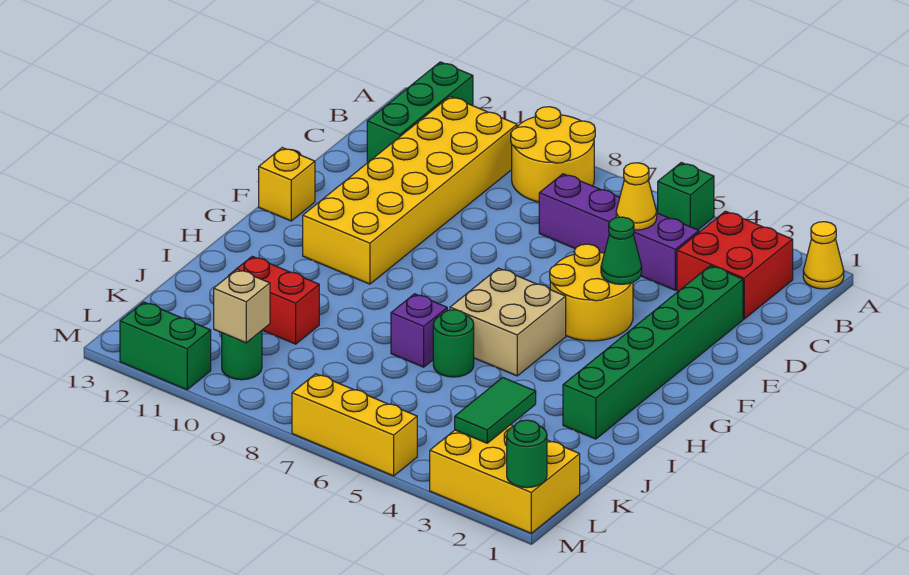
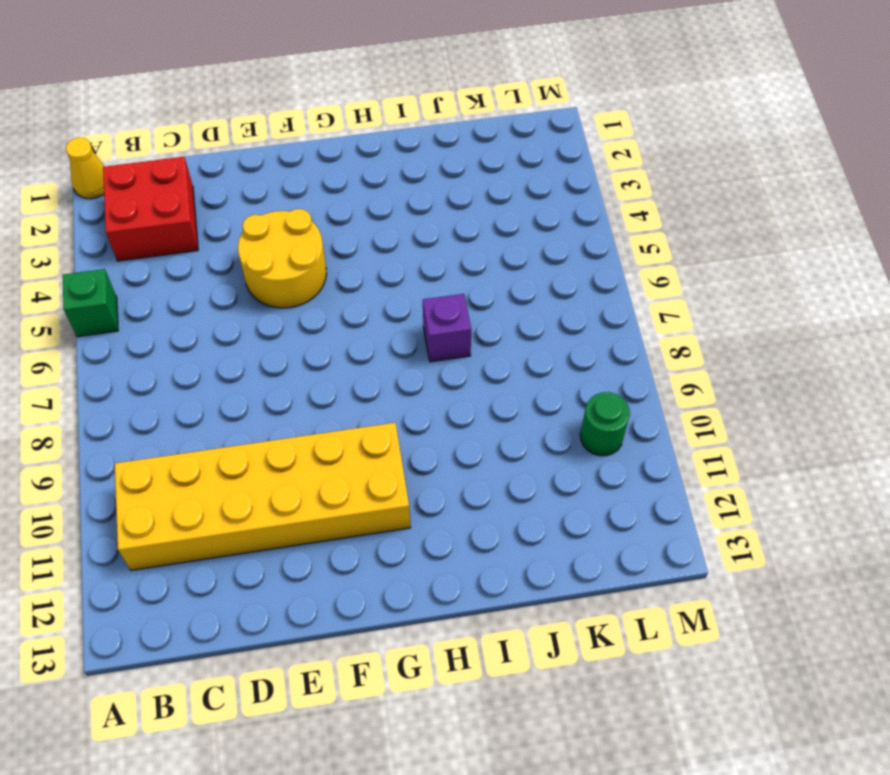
none -> yellow 2x2 round brick [511,107,595,202]
none -> green 1x3 brick [367,62,473,162]
none -> purple 1x4 brick [539,174,699,290]

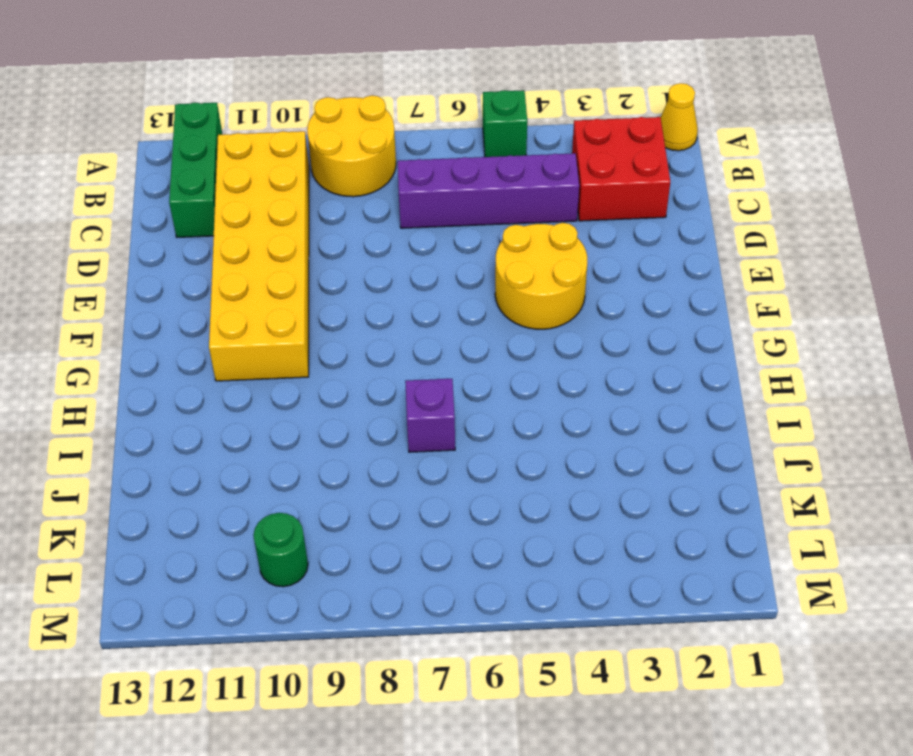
none -> green 1x6 brick [563,266,743,439]
none -> yellow 1x1 brick [259,148,315,221]
none -> tan 2x2 brick [450,268,566,376]

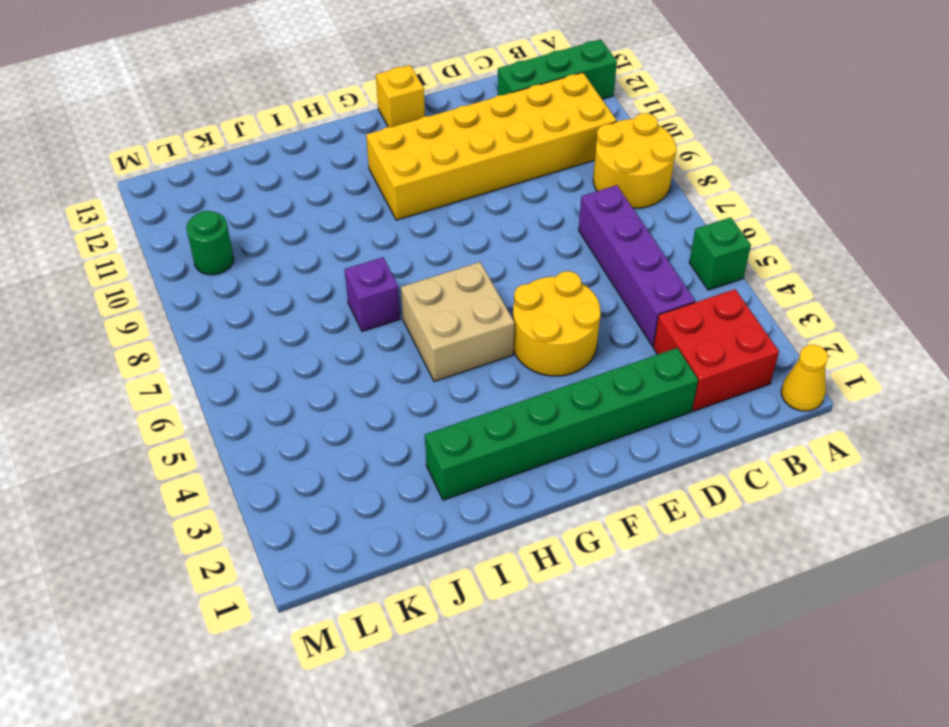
none -> green 1x1 round brick [433,310,474,377]
none -> red 1x2 brick [230,256,319,344]
none -> yellow 2x3 brick [430,425,580,533]

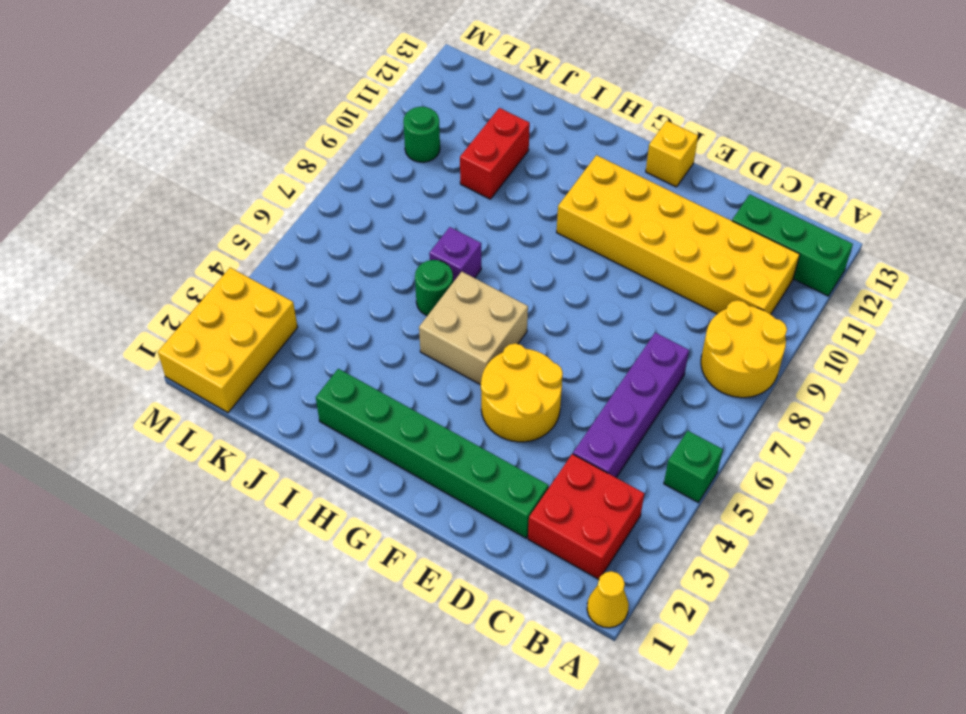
none -> yellow 1x3 brick [292,374,417,476]
none -> green 1x2 brick [120,302,211,390]
none -> yellow 1x1 cone [616,163,657,230]

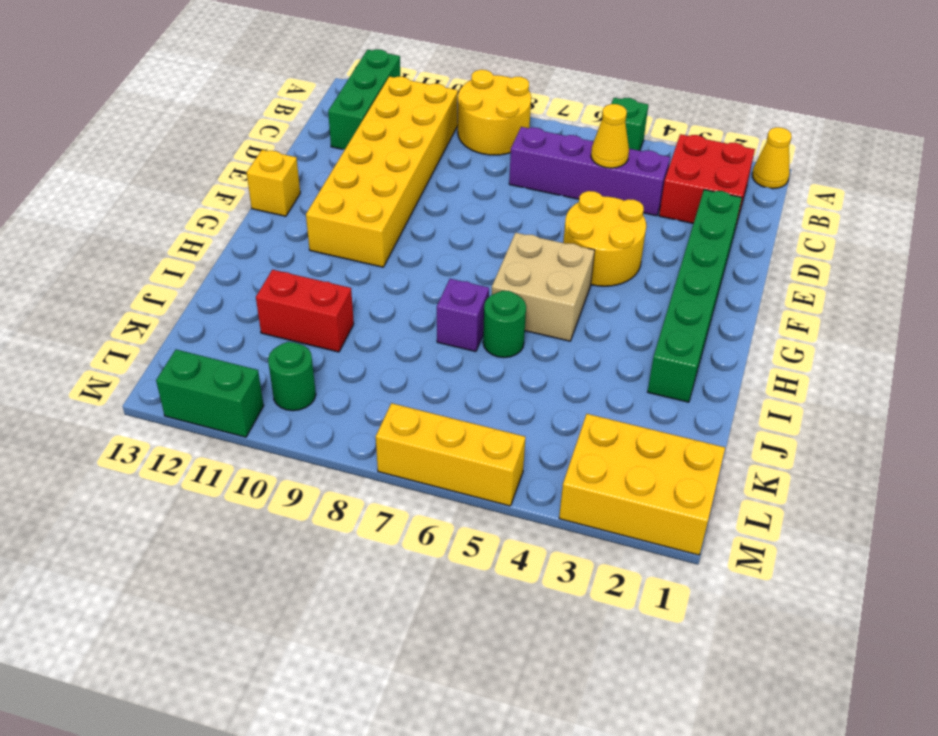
none -> green 1x1 cone [601,217,642,284]
none -> green 1x2 tile [455,378,536,443]
none -> tan 1x1 brick [214,269,270,343]

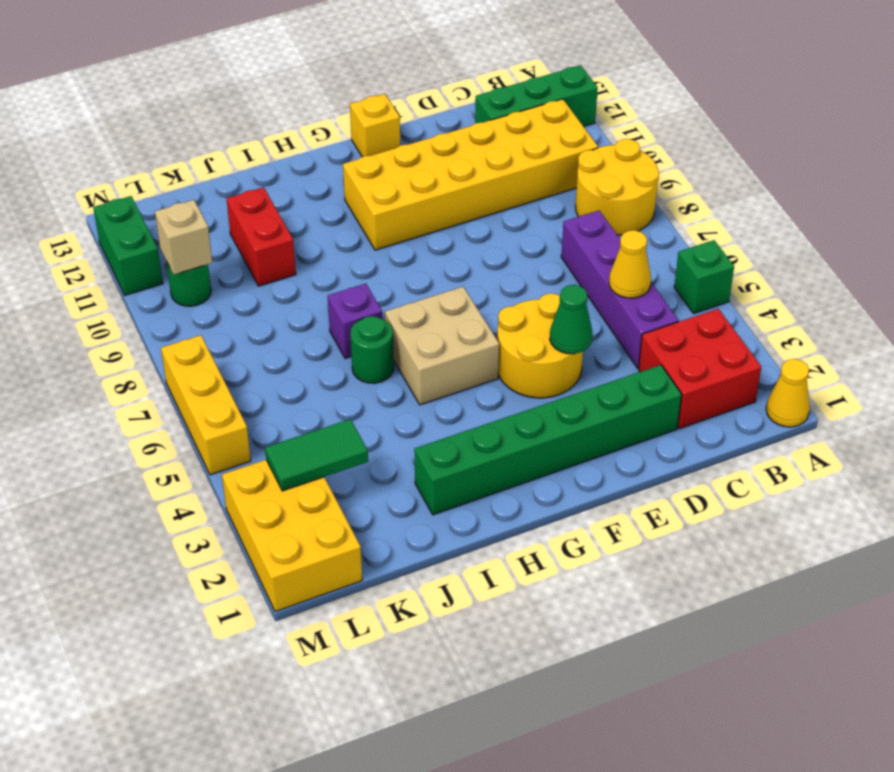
none -> green 1x1 round brick [507,420,547,488]

